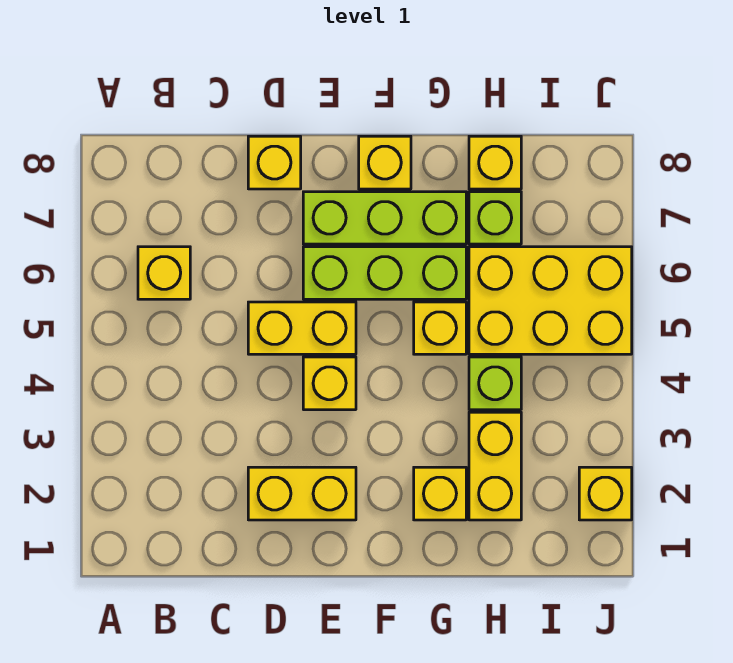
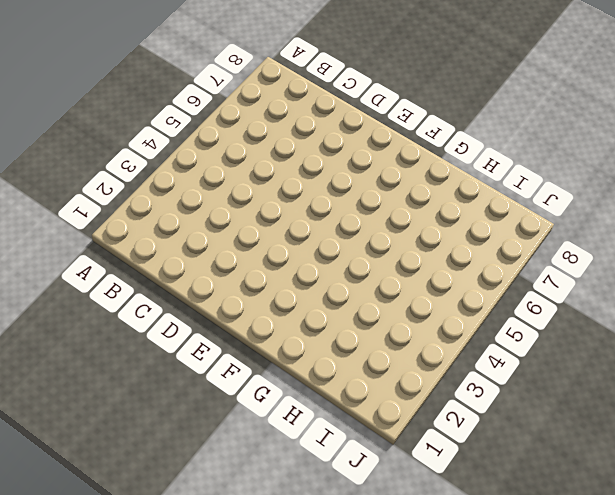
none -> yellow 1x1 brick [138,247,190,299]
none -> yellow 1x2 brick [248,467,356,520]
none -> yellow 1x2 brick [248,302,356,354]

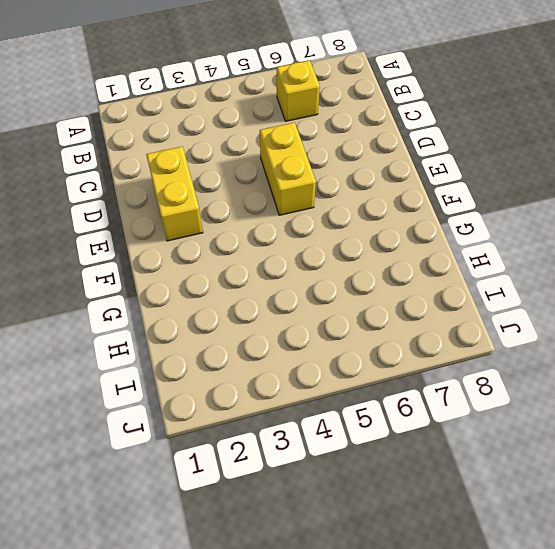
none -> yellow 1x1 brick [248,136,301,189]
none -> yellow 1x1 brick [303,357,356,410]
none -> lime 1x3 brick [303,247,466,299]

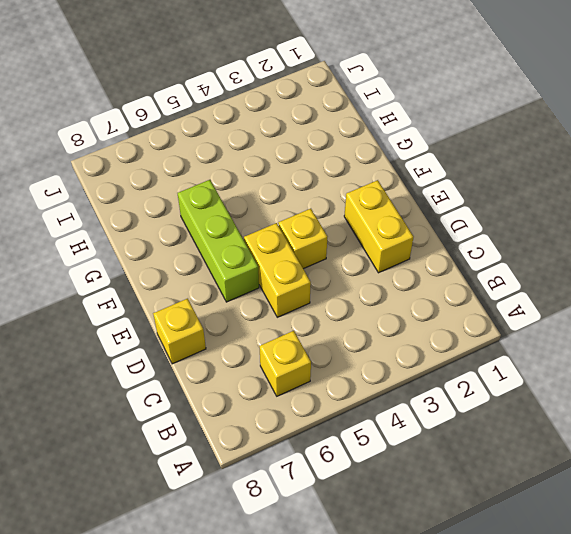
none -> lime 1x3 brick [303,192,466,244]
none -> yellow 1x1 brick [359,136,411,189]
none -> yellow 1x1 brick [414,467,466,520]

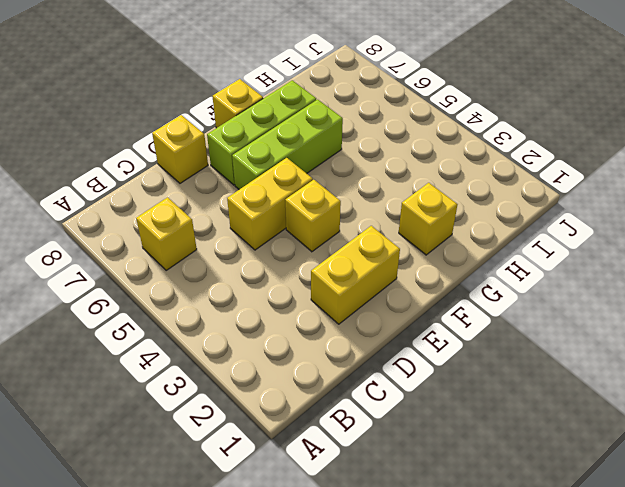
none -> yellow 1x1 brick [414,302,466,354]
none -> yellow 1x2 brick [469,412,521,520]
none -> lime 1x1 brick [469,357,521,410]

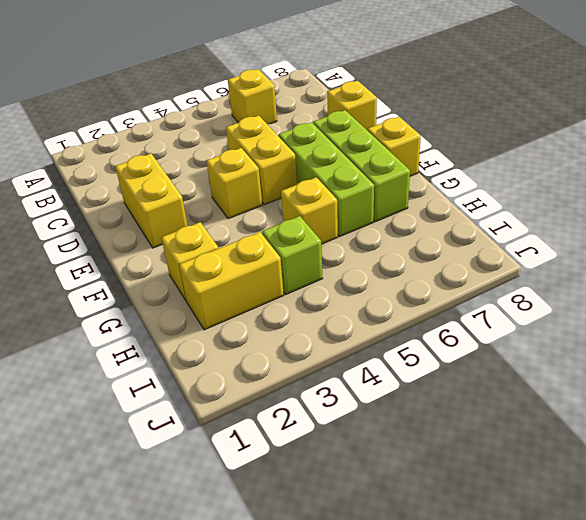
none -> yellow 2x3 brick [469,247,632,354]
none -> lime 1x1 brick [469,192,521,244]
none -> yellow 1x1 brick [469,136,521,189]

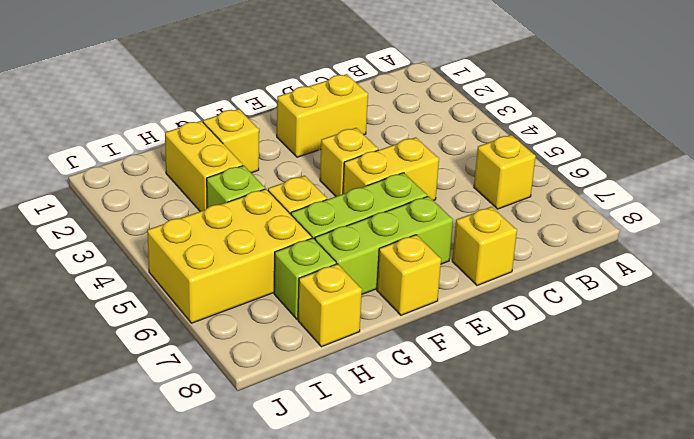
none -> yellow 1x1 brick [579,467,632,520]

